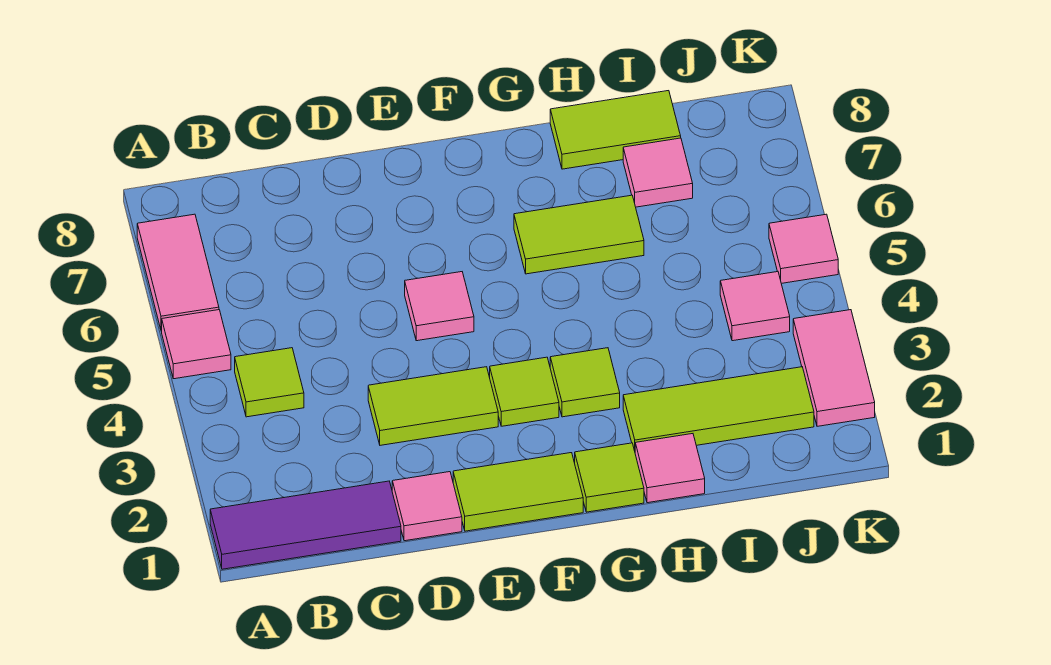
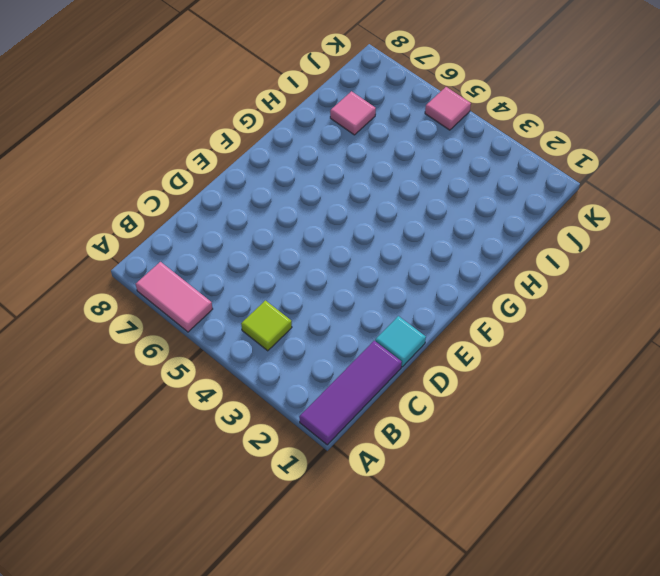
cyan 1x1 tile [375,316,426,367] -> pink 1x1 tile [392,472,462,541]
none -> pink 1x1 tile [162,310,231,379]
none -> lime 1x2 tile [368,367,498,445]
none -> lime 1x2 tile [453,453,583,531]

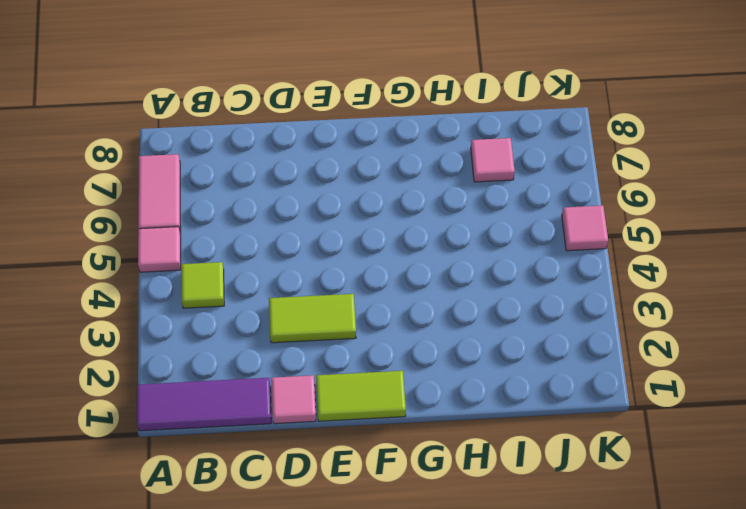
none -> pink 1x1 tile [405,272,474,341]
none -> lime 1x1 tile [490,357,559,426]
none -> lime 1x1 tile [575,443,644,512]

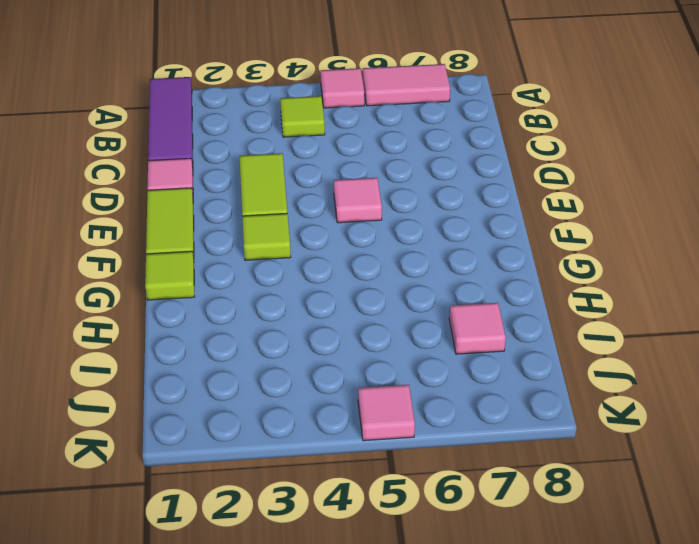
none -> lime 1x1 tile [550,348,620,417]
none -> lime 1x2 tile [514,195,644,274]
none -> pink 1x1 tile [635,434,705,503]

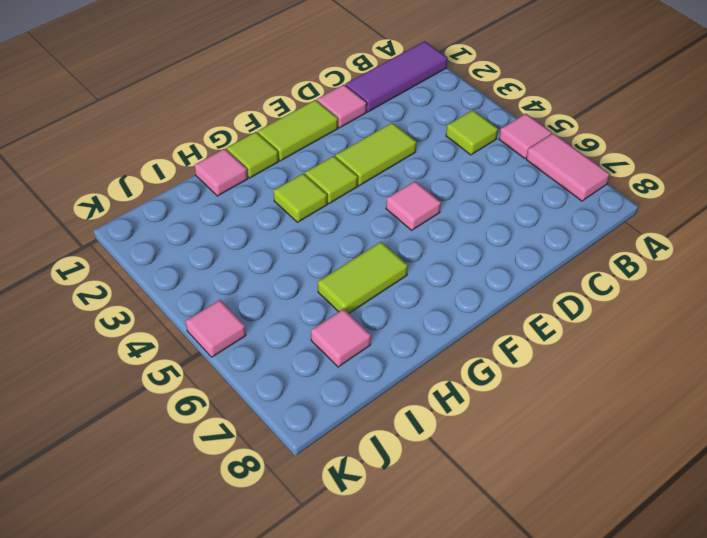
none -> lime 1x3 tile [623,367,814,451]
none -> lime 1x2 tile [550,91,681,169]
none -> pink 1x1 tile [720,272,790,341]

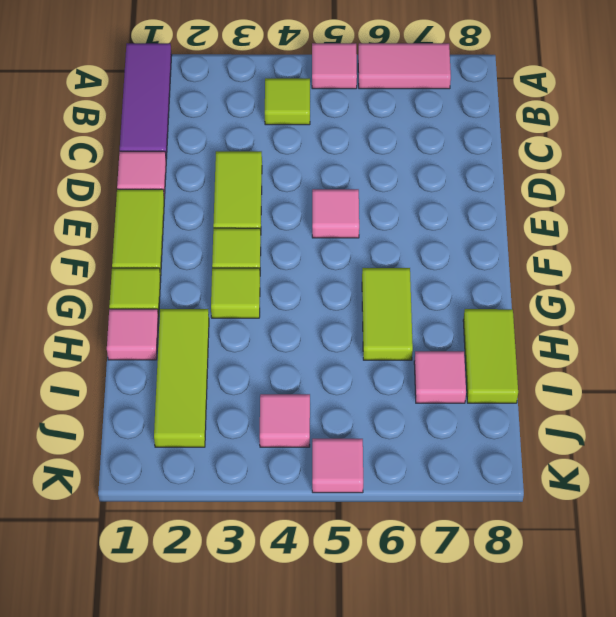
none -> pink 1x2 tile [793,310,875,426]

